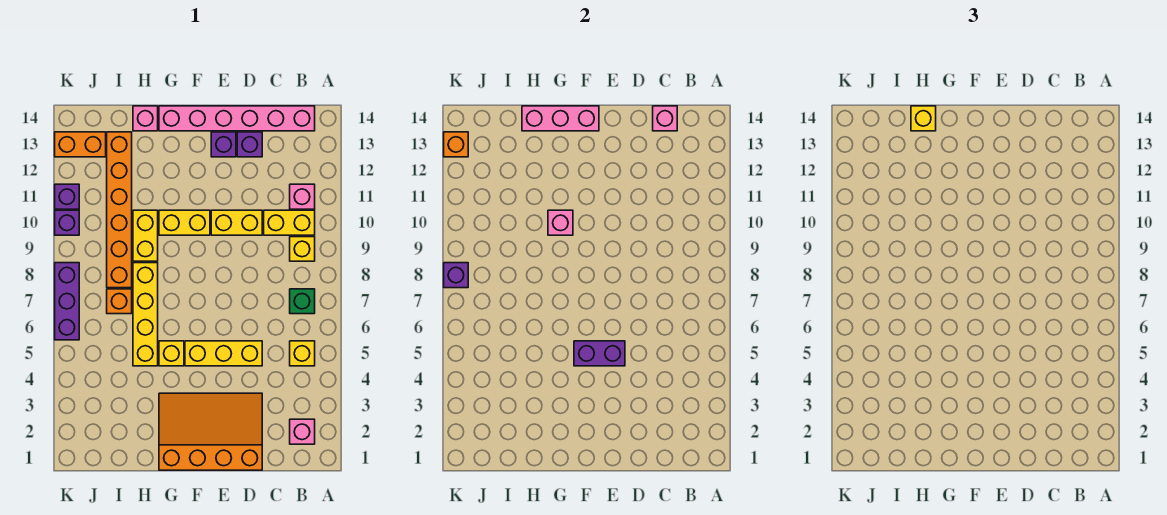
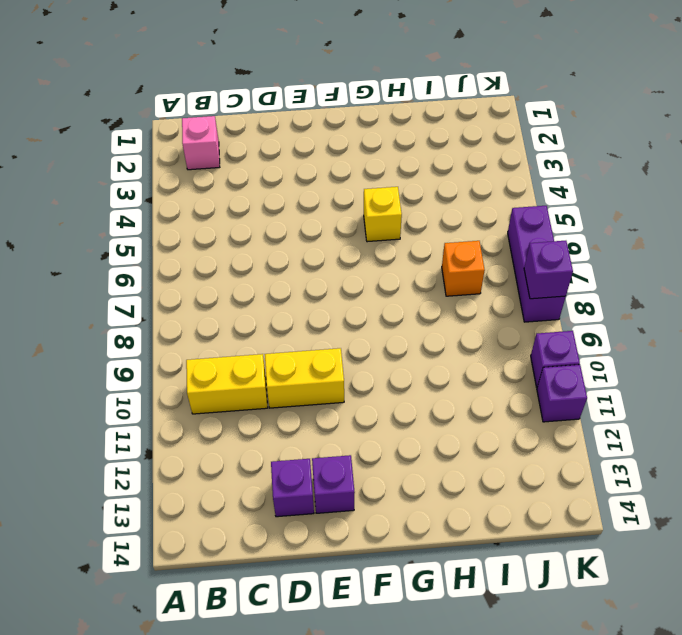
none -> yellow 1x1 brick [290,341,315,366]
none -> green 1x1 brick [290,289,315,314]
none -> yellow 1x1 brick [290,237,315,261]
none -> pink 1x1 brick [290,184,315,209]

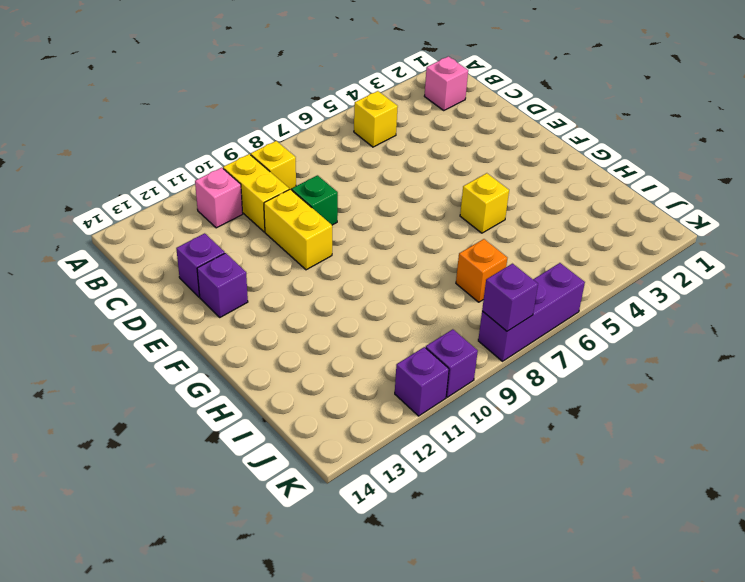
green 1x1 brick [292,175,338,225] -> green 1x1 brick moved to [290,289,315,314]
none -> pink 1x6 brick [159,106,315,131]
none -> orange 3x4 slope [159,393,262,470]
none -> yellow 1x3 brick [185,341,262,366]
none -> yellow 1x2 brick [159,210,210,235]

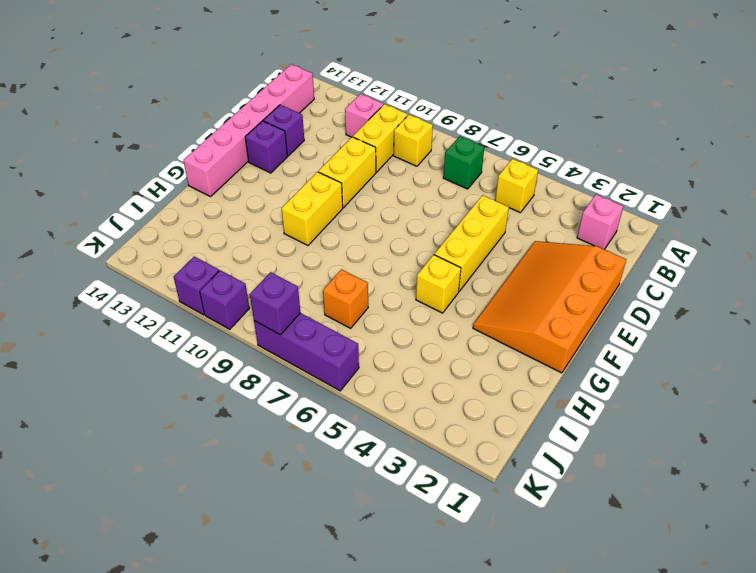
none -> yellow 1x4 brick [133,263,158,366]
none -> yellow 1x2 brick [133,210,158,261]
none -> pink 1x1 brick [133,106,158,131]
none -> orange 1x6 brick [107,132,132,288]

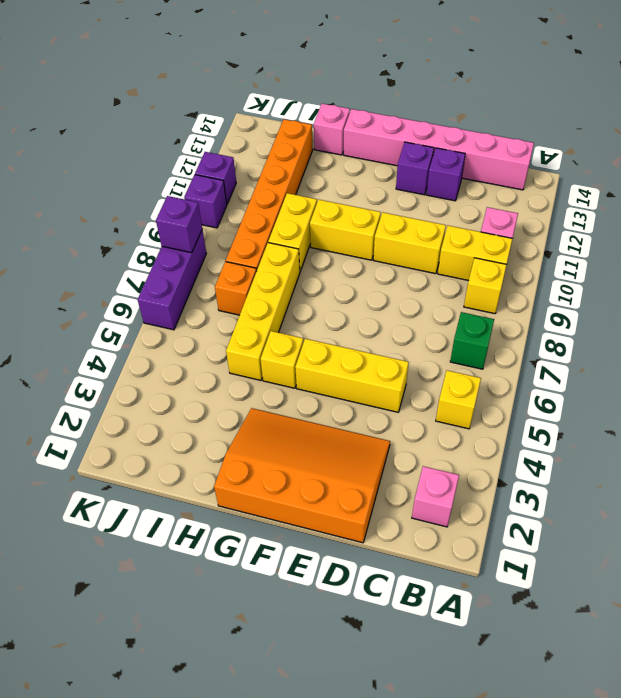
none -> orange 1x2 brick [55,132,106,157]
none -> pink 1x1 brick [653,106,677,131]
none -> purple 1x2 brick [574,341,625,366]
none -> pink 1x3 brick [522,106,599,131]

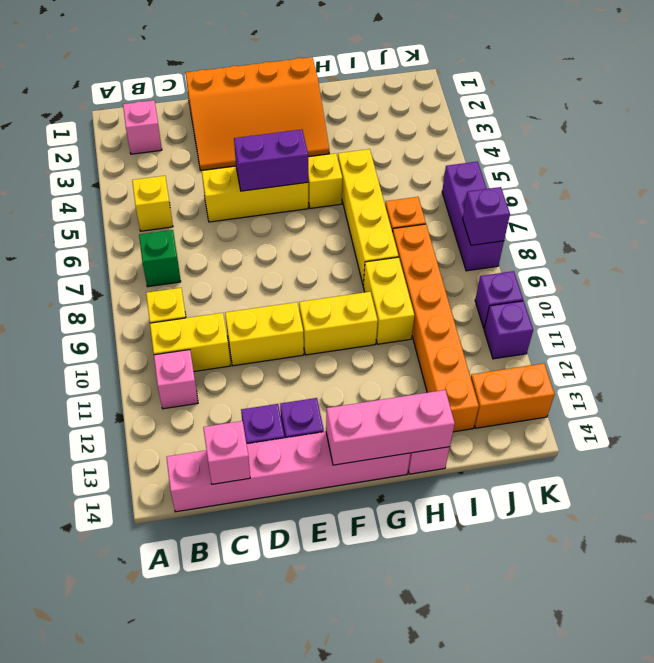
none -> pink 1x1 brick [548,210,573,235]
none -> orange 1x1 brick [444,132,468,157]
none -> yellow 1x1 brick [911,106,936,131]

